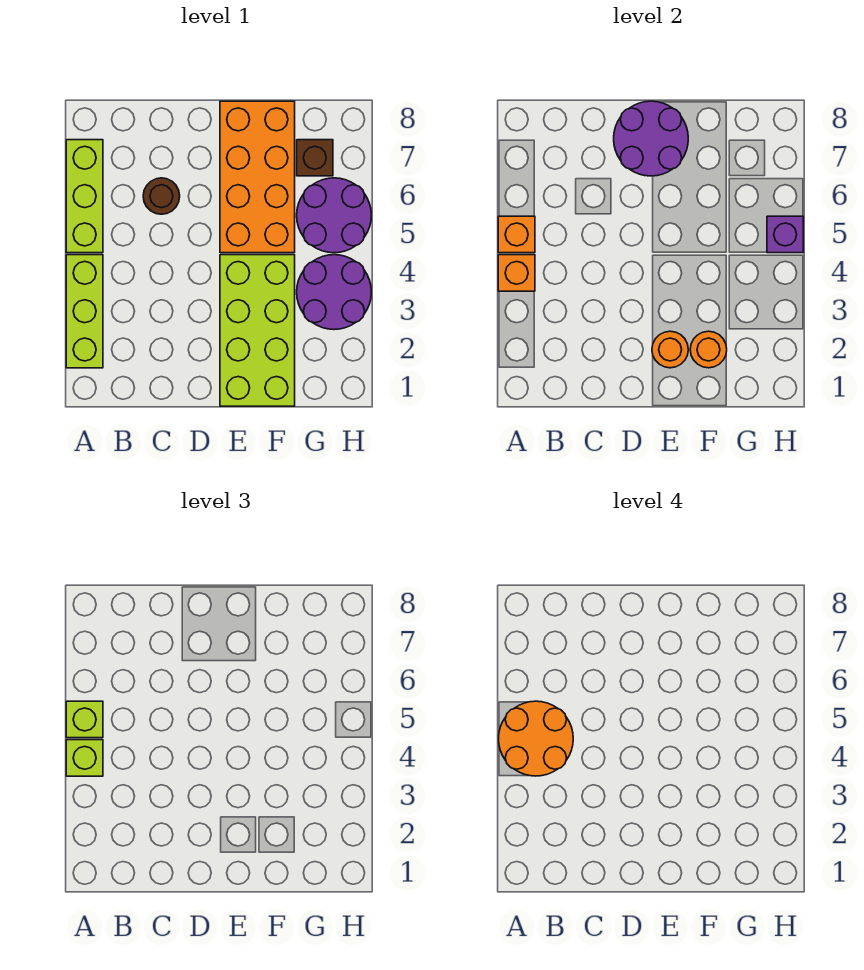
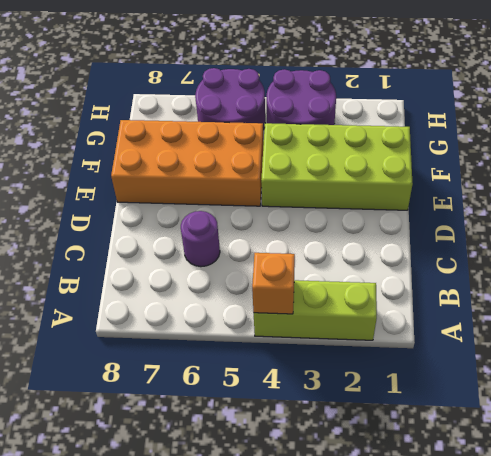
purple 1x1 round brick [181,211,220,267] -> brown 1x1 round brick [143,178,180,214]
none -> lime 1x3 brick [66,140,103,253]
none -> brown 1x1 brick [297,140,333,176]
none -> orange 1x1 brick [498,216,535,253]

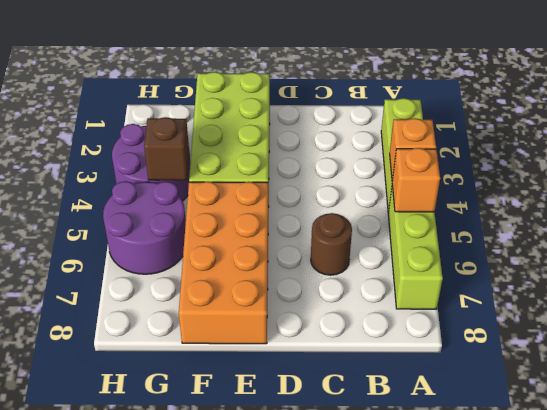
brown 1x1 brick [144,117,189,180] -> brown 1x1 brick moved to [297,140,333,176]
none -> purple 2x2 round brick [614,101,688,176]
none -> orange 1x1 round brick [652,331,688,368]
none -> orange 1x1 round brick [690,331,727,368]

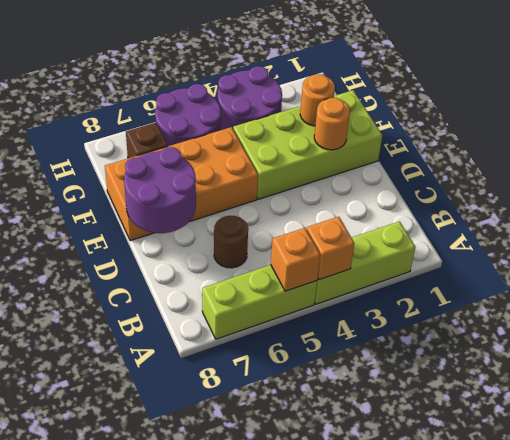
none -> purple 1x1 brick [767,216,803,253]
none -> lime 1x1 brick [66,740,103,776]
none -> lime 1x1 brick [66,701,103,738]

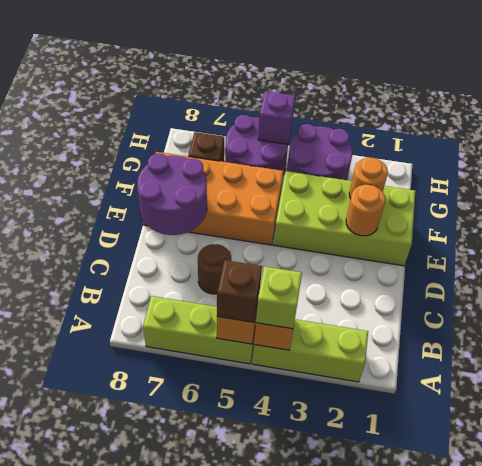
brown 1x1 brick [217,260,262,322] -> lime 1x1 brick [66,701,103,738]
none -> orange 2x2 round brick [499,701,573,776]

